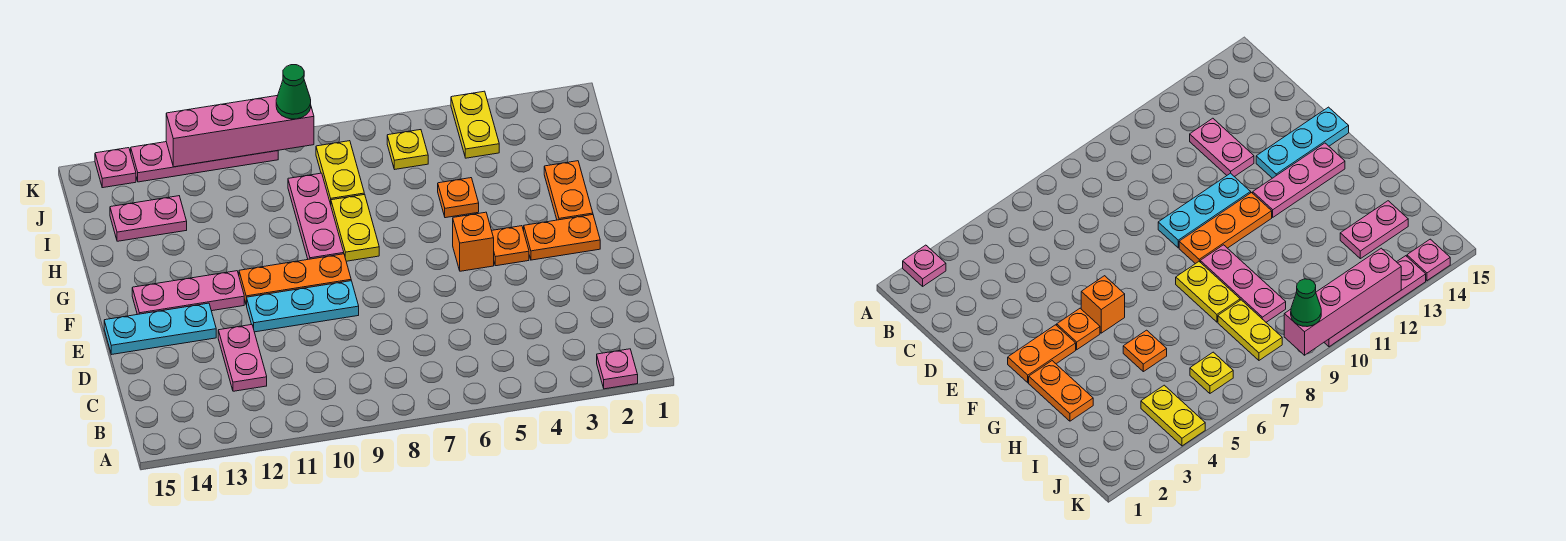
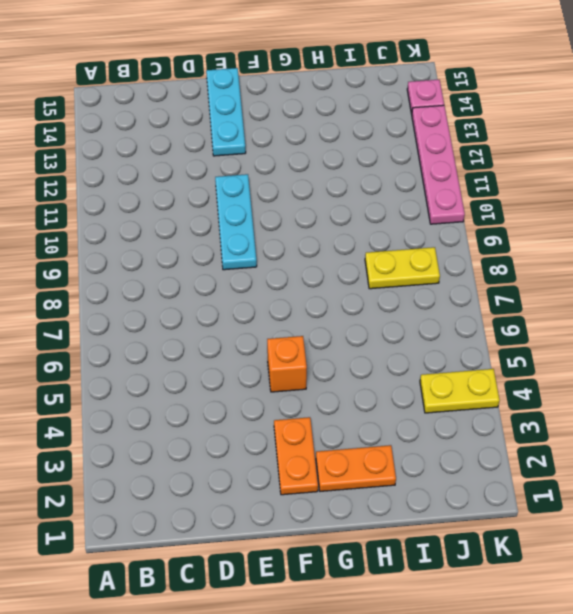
none -> pink 1x1 plate [597,349,638,389]
none -> pink 1x2 plate [218,324,267,391]
none -> orange 1x1 plate [492,226,529,266]

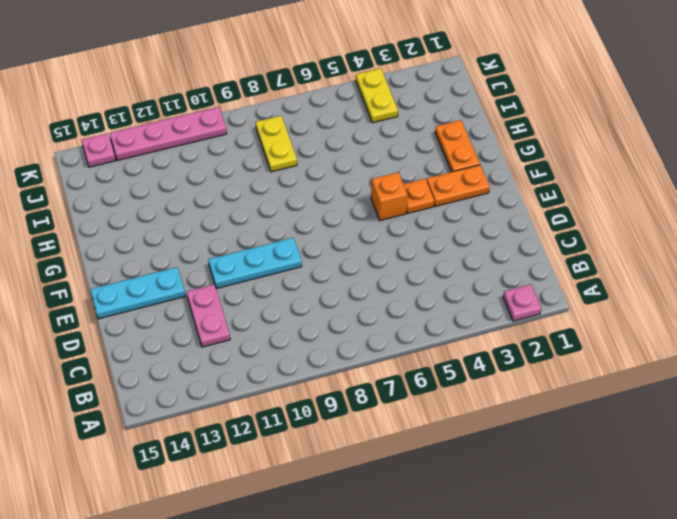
none -> orange 1x3 plate [239,254,351,305]
none -> pink 1x3 plate [132,271,244,314]
none -> yellow 1x2 plate [331,194,379,261]

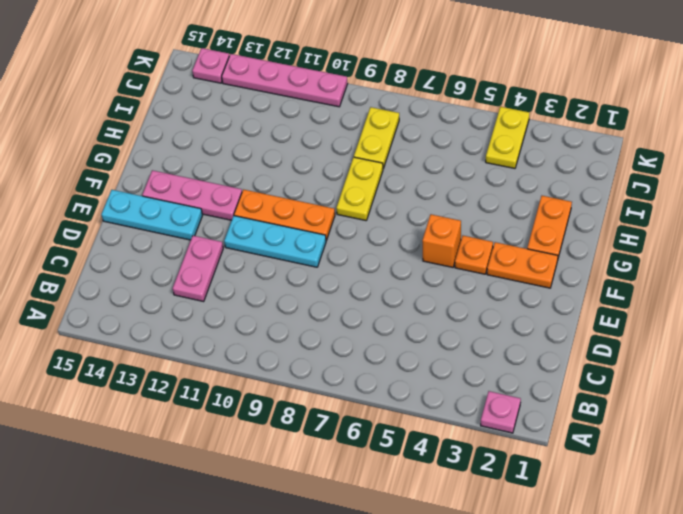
none -> pink 1x3 plate [288,173,344,259]
none -> orange 1x1 plate [438,178,479,218]
none -> pink 1x2 plate [110,196,187,241]

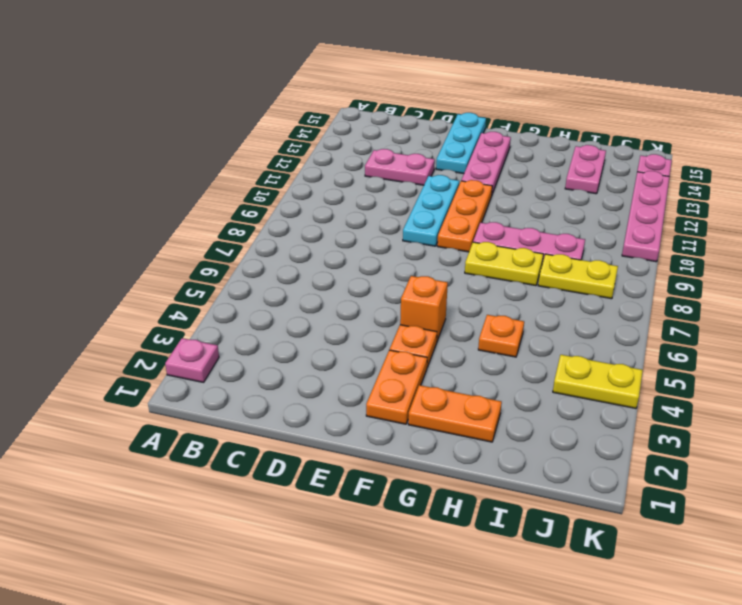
none -> yellow 1x1 plate [387,130,428,169]
none -> pink 1x4 brick [166,96,314,167]
none -> green 1x1 cone [276,65,311,119]

